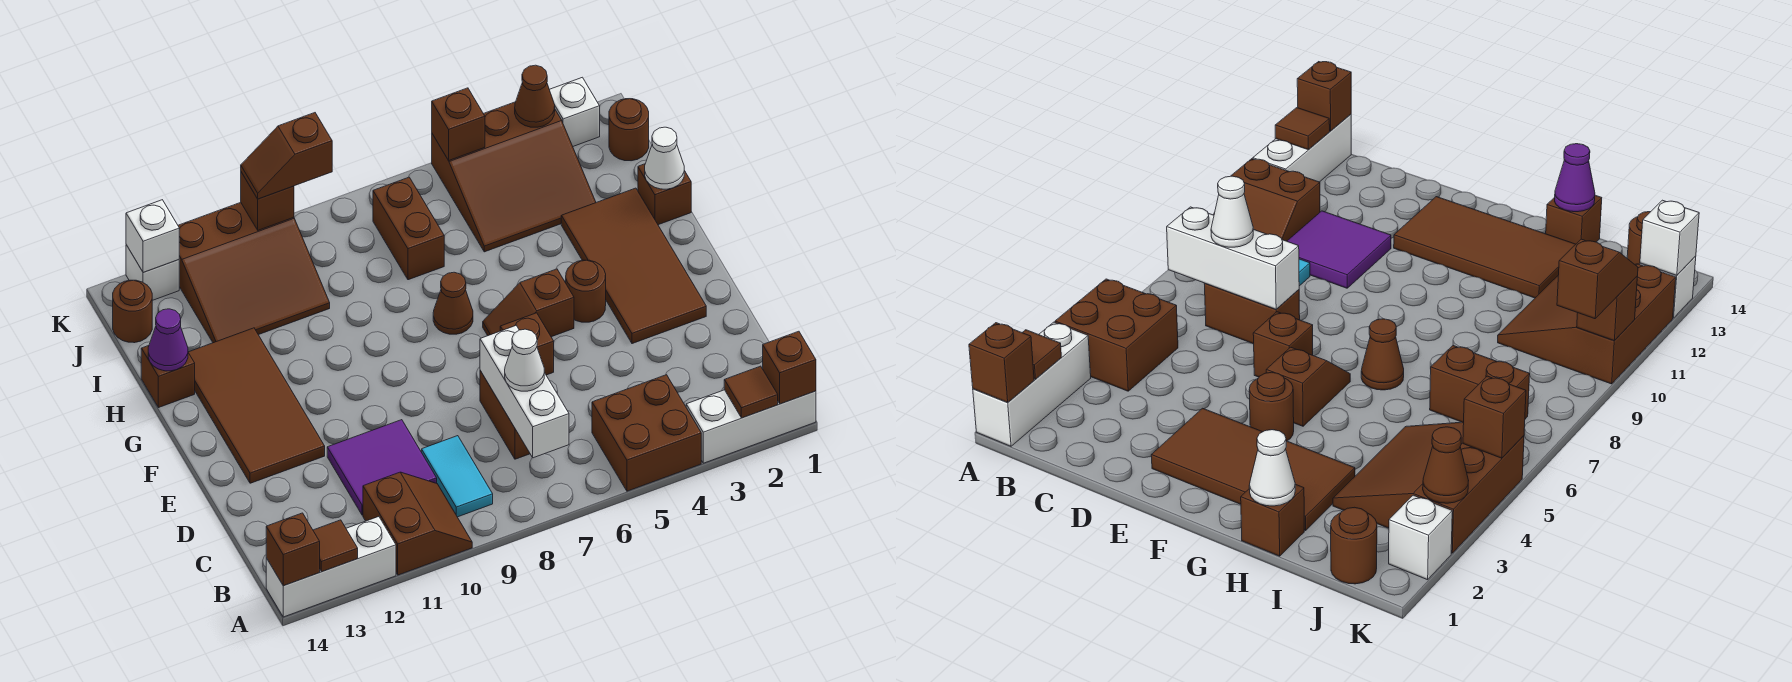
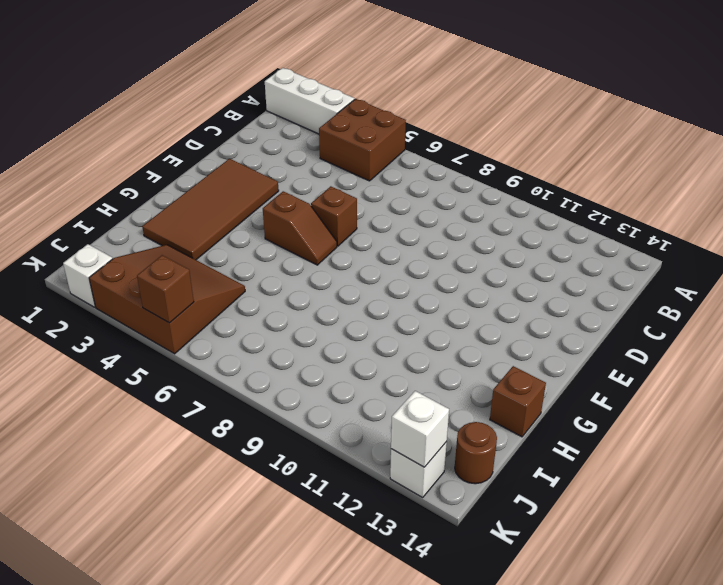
none -> brown 2x2 slope [363,472,472,575]
none -> white 1x3 brick [266,517,396,617]
none -> cyan 1x2 tile [422,436,493,517]
none -> brown 1x2 brick [480,371,530,459]

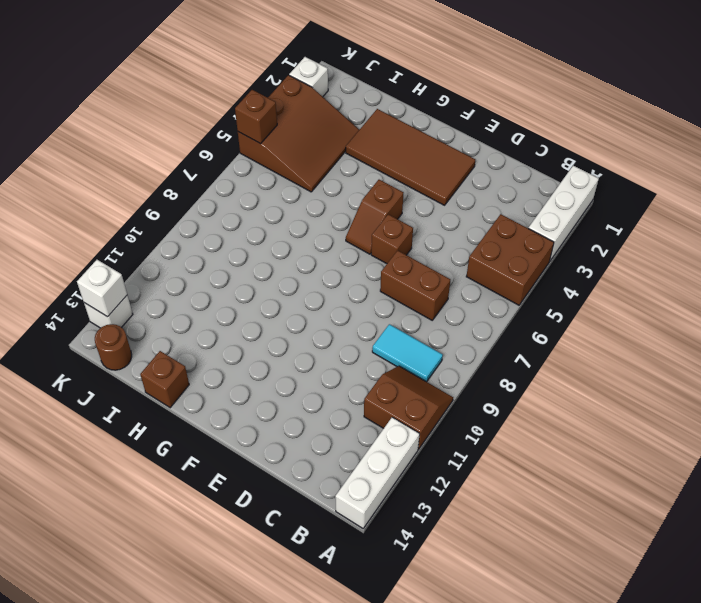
none -> purple 2x2 tile [327,420,437,515]
none -> brown 2x4 tile [188,328,325,483]
none -> brown 1x1 round brick [566,260,606,322]
none -> brown 1x1 cone [433,272,473,334]

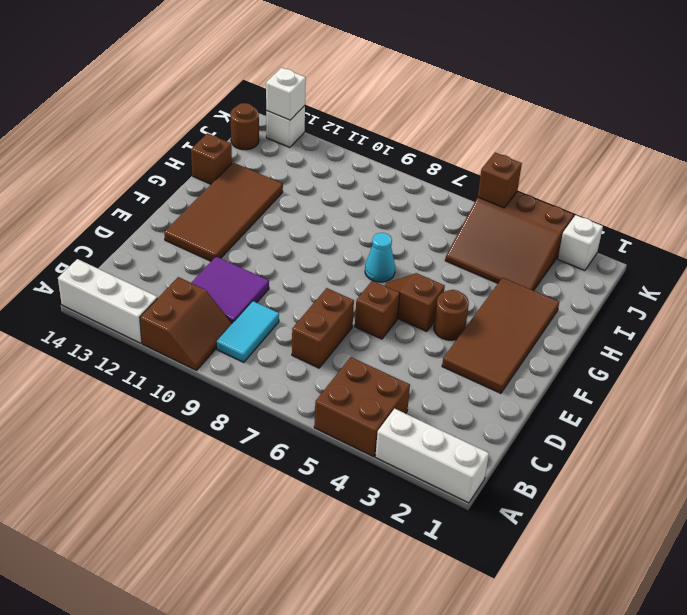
cyan 1x1 cone [365,233,395,282] -> brown 1x1 cone [433,272,473,334]
none -> brown 1x1 brick [638,164,691,225]
none -> brown 1x2 brick [373,177,444,280]
none -> brown 3x3 slope [178,202,330,343]
none -> brown 1x1 round brick [609,99,649,161]

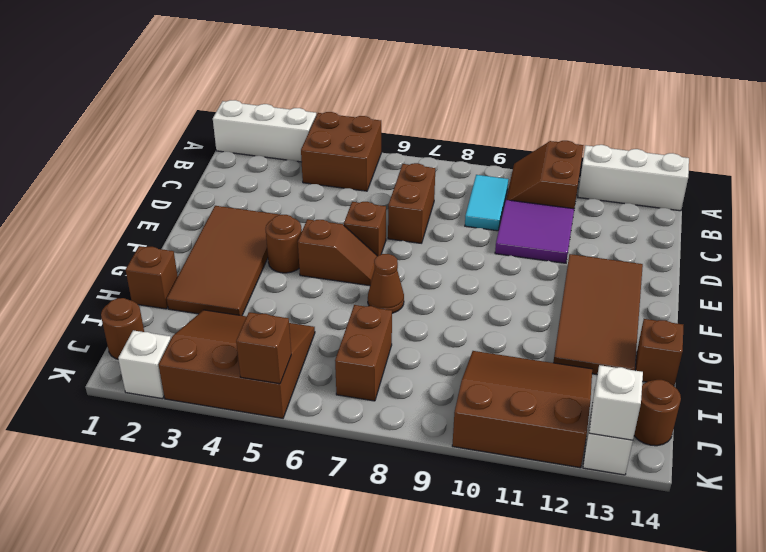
none -> brown 1x1 brick [763,331,816,404]
none -> brown 1x1 tile [724,366,778,418]
none -> brown 1x1 tile [313,520,358,572]
none -> brown 1x1 brick [266,513,320,586]

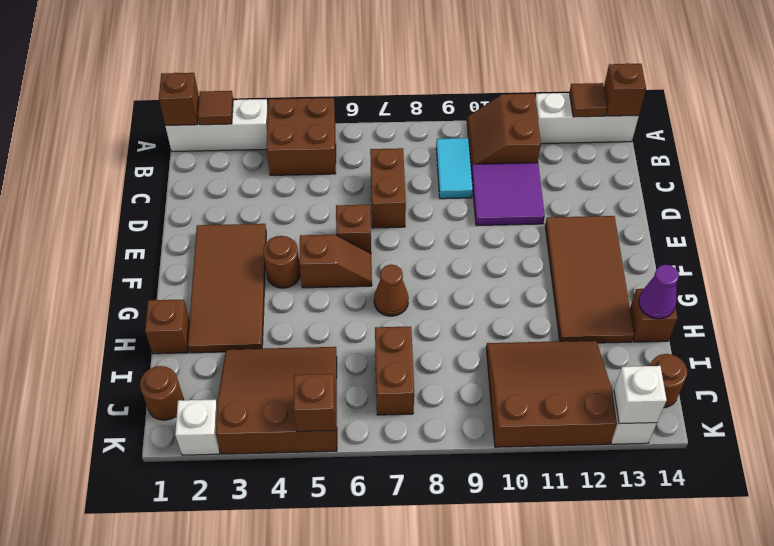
none -> white 1x3 brick [480,325,569,458]
none -> white 1x1 cone [645,127,684,189]
none -> brown 1x1 cone [515,65,555,127]
none -> brown 1x1 brick [241,172,294,230]

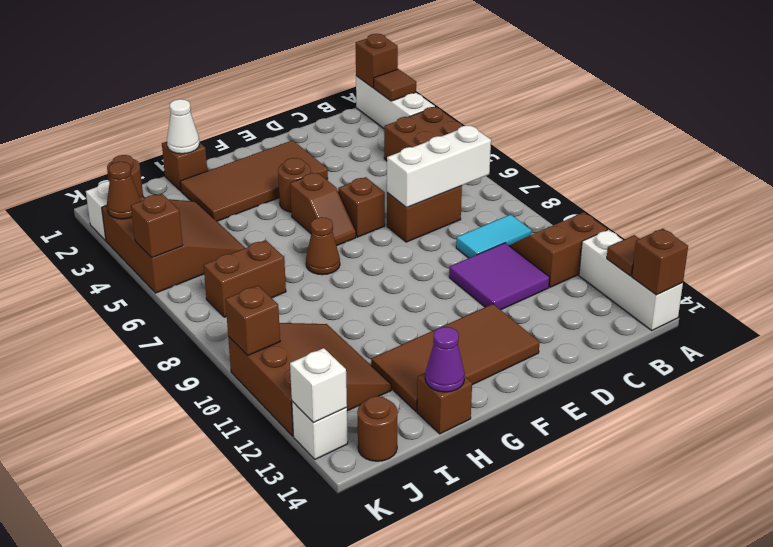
none -> white 1x1 cone [505,329,544,391]
none -> brown 1x2 slope [241,113,332,199]

